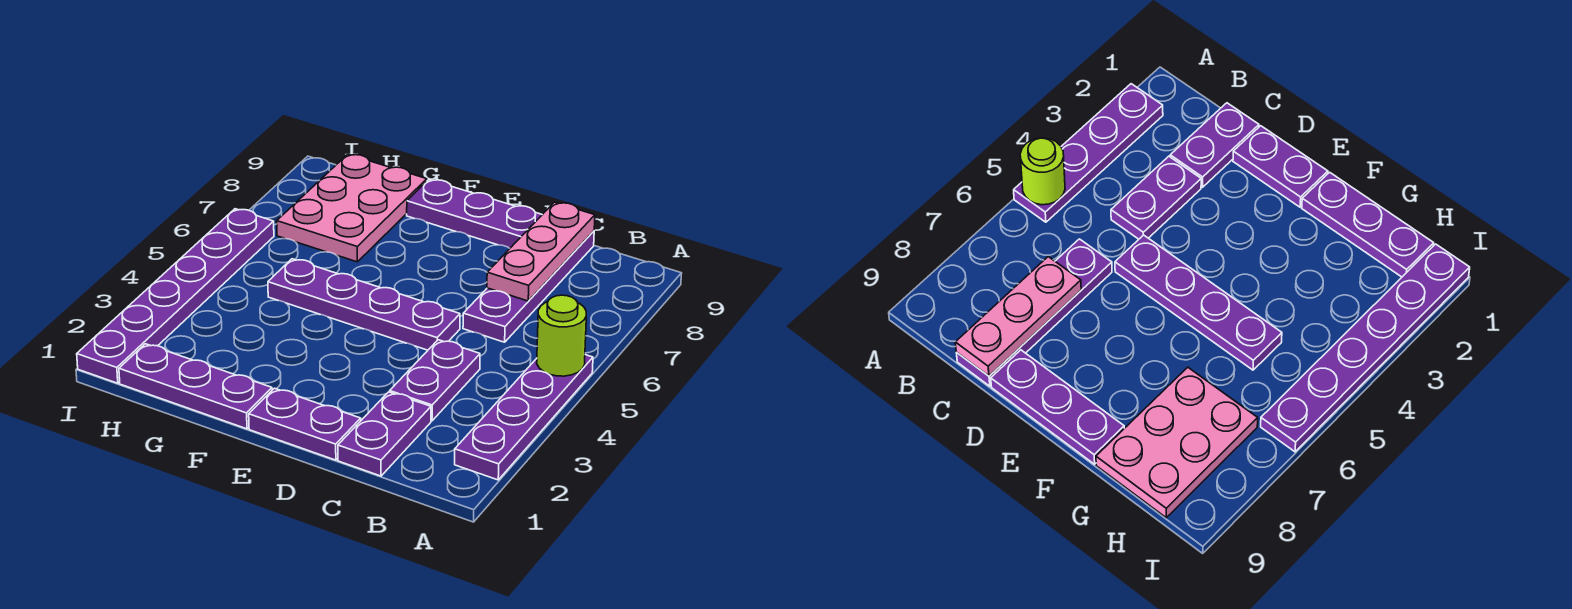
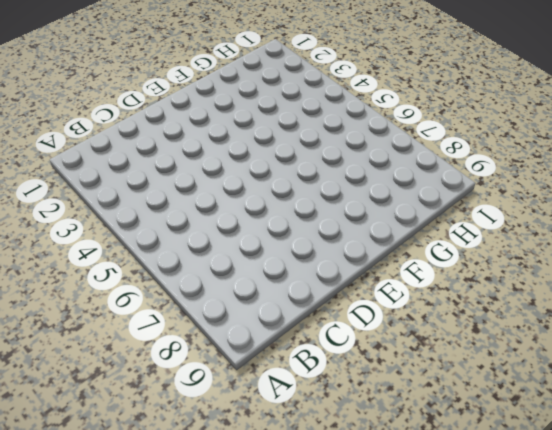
none -> purple 1x4 plate [455,355,593,480]
none -> purple 1x2 plate [338,392,431,476]
none -> purple 1x2 plate [390,340,480,421]

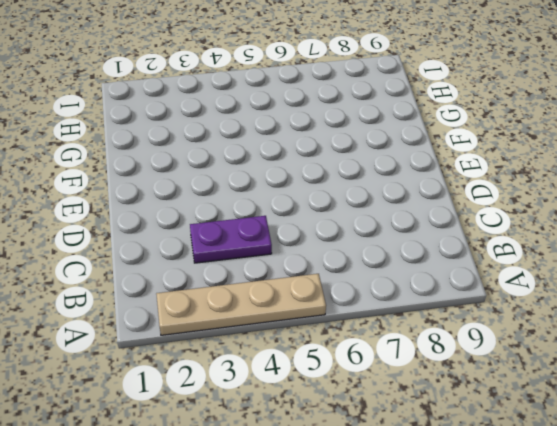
tan 1x4 plate [156,274,326,335] -> purple 1x4 plate [455,355,593,480]
none -> purple 1x2 plate [338,392,431,476]
none -> purple 1x4 plate [463,231,594,342]
none -> purple 1x2 plate [249,388,361,460]

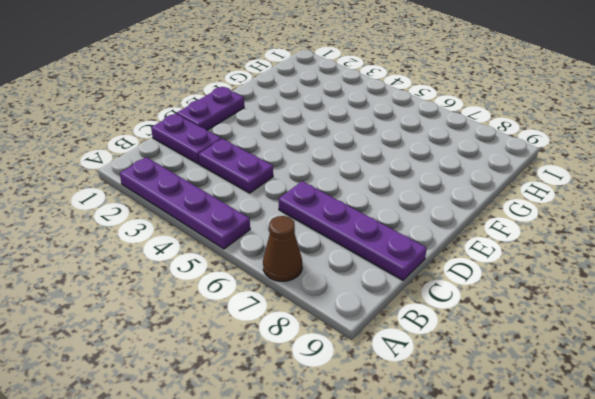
brown 1x1 cone [263,216,302,281] -> none
none -> purple 1x4 plate [268,259,460,350]
none -> purple 1x3 plate [407,180,542,248]
none -> purple 1x3 plate [119,344,272,429]

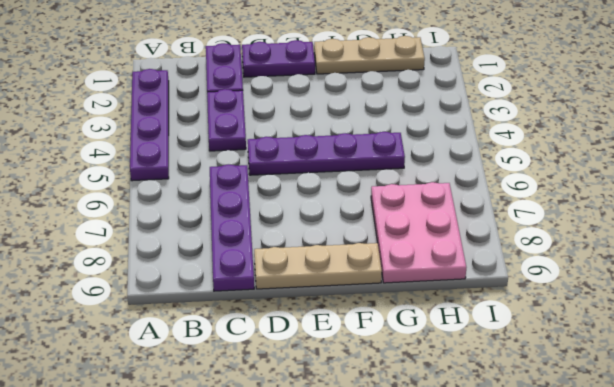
tan 1x3 plate [254,243,382,289] -> purple 1x3 plate [407,180,542,248]
tan 1x3 plate [314,36,425,74] -> purple 1x3 plate [119,344,272,429]
none -> purple 1x6 plate [77,209,274,383]
none -> lime 1x1 round brick [537,295,586,376]
none -> pink 1x3 plate [487,202,595,301]

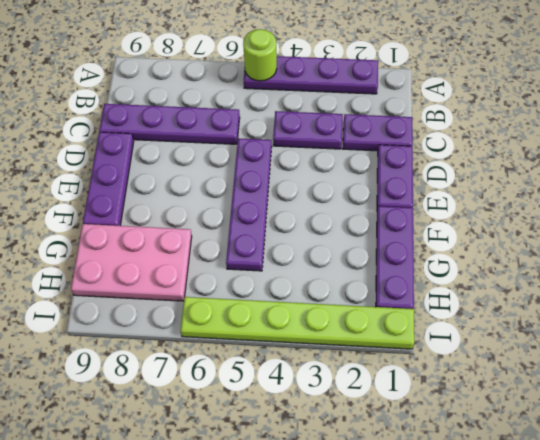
lime 1x6 plate [180,297,414,349] -> purple 1x6 plate [77,209,274,383]
none -> pink 1x3 plate [487,202,595,301]

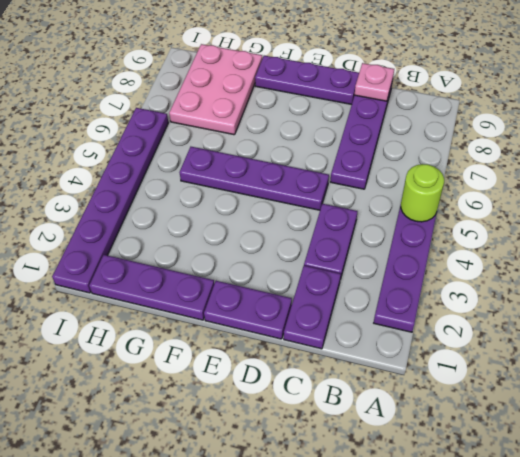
pink 1x1 plate [355,63,394,101] -> pink 1x3 plate [487,202,595,301]

